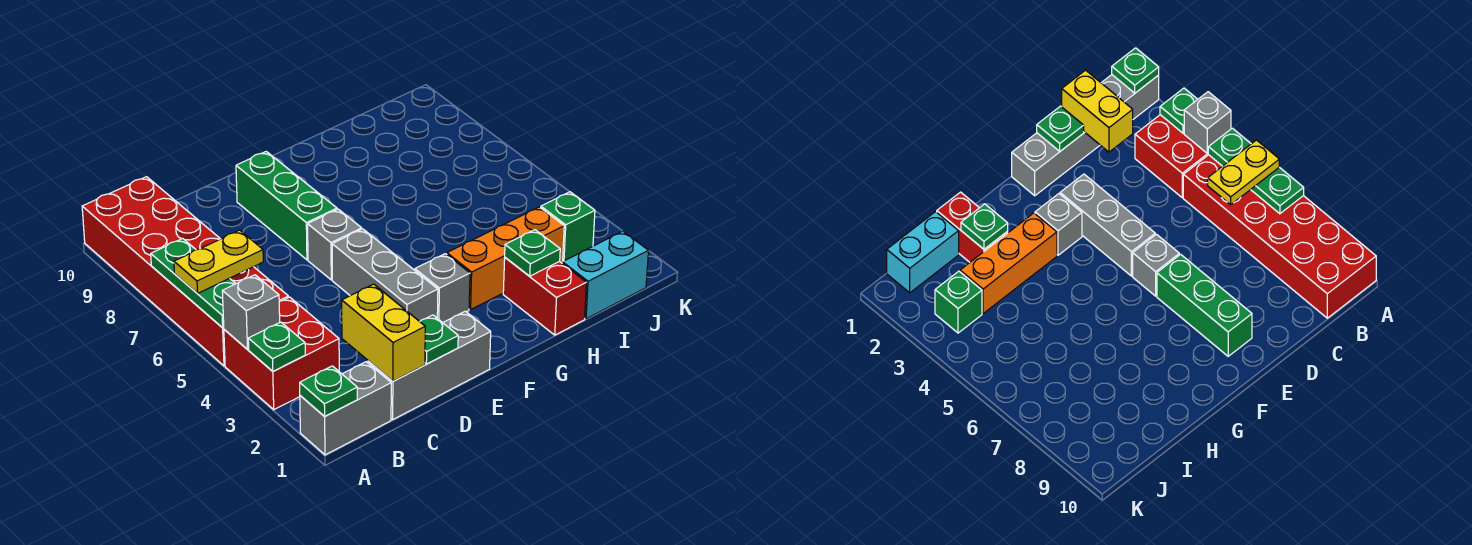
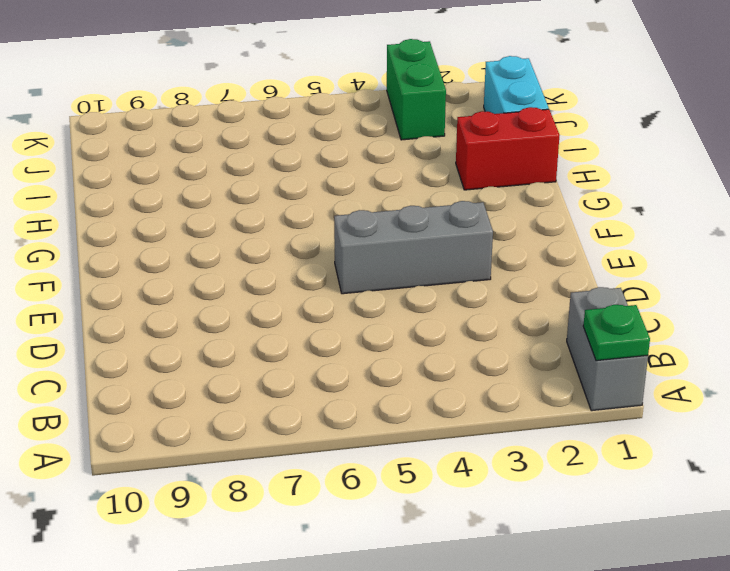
green 1x2 brick [387,39,446,140] -> green 1x1 brick [541,192,595,261]
none -> red 2x2 brick [224,297,339,410]
none -> red 2x6 brick [82,177,288,366]
none -> grey 1x3 brick [368,311,491,419]

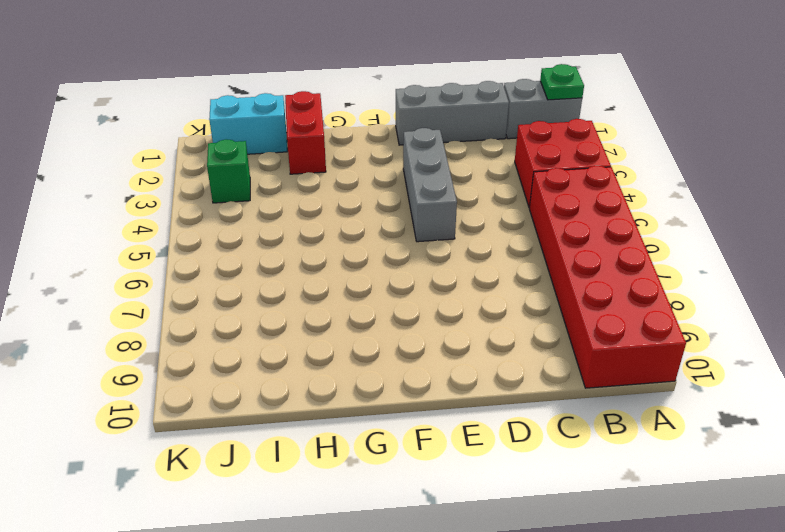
none -> grey 1x1 brick [308,209,362,280]
none -> green 1x3 brick [236,151,337,260]
none -> grey 1x1 brick [415,254,470,323]

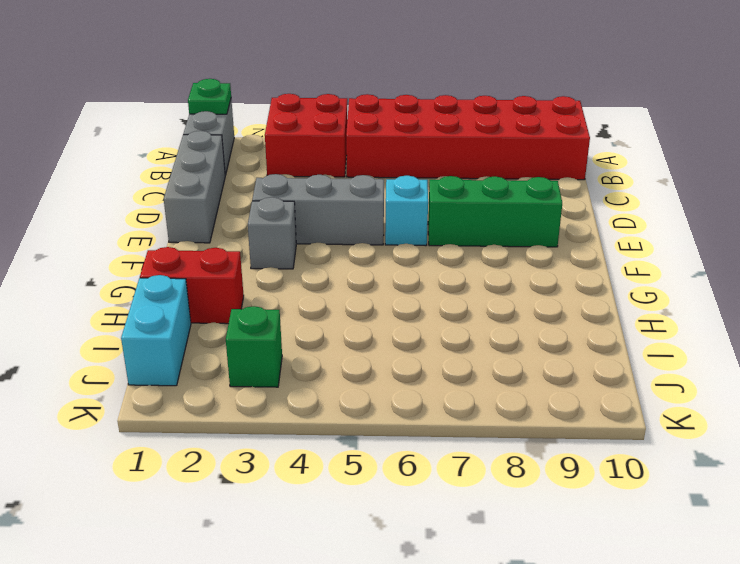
cyan 1x1 brick [385,176,428,246] -> grey 1x1 brick [308,209,362,280]
none -> orange 1x3 brick [447,207,564,309]
none -> green 1x1 plate [248,322,305,371]
none -> grey 1x1 brick [222,275,280,349]

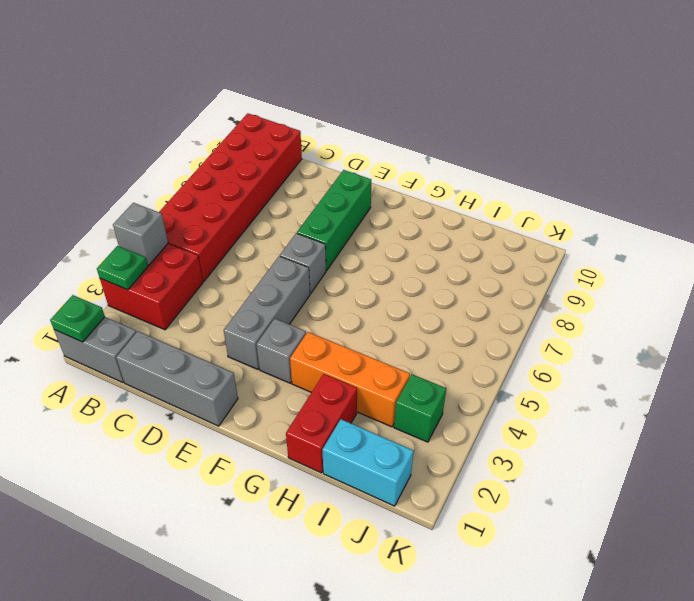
none -> green 1x3 plate [151,239,236,327]
none -> yellow 1x2 brick [342,284,425,381]
none -> green 1x1 plate [420,315,458,364]

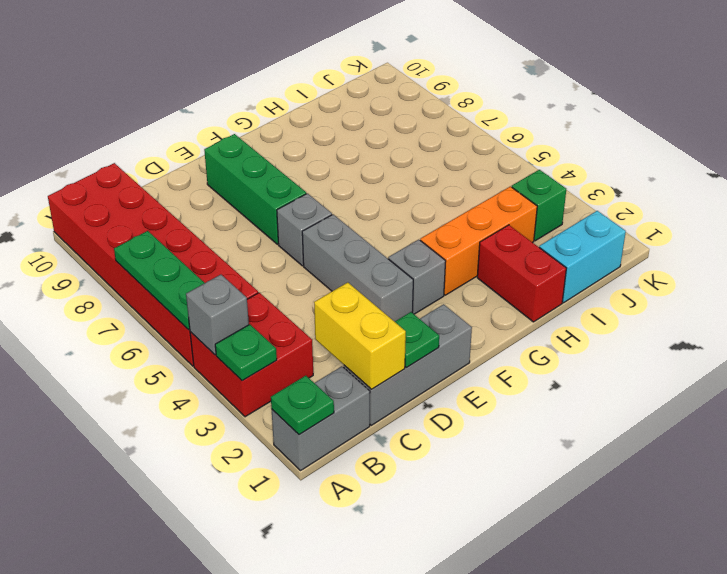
none -> green 1x1 plate [505,230,560,276]
none -> yellow 1x2 plate [174,230,263,294]

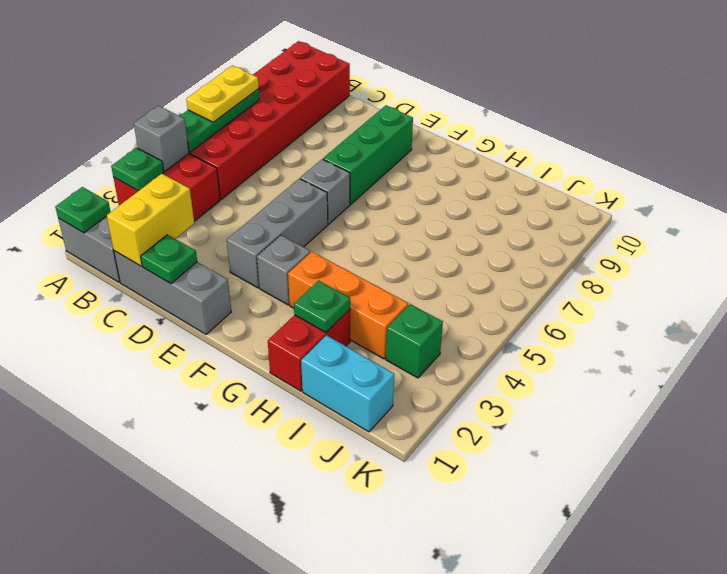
yellow 1x2 plate [186,66,259,122] -> yellow 1x2 plate turned to [174,230,263,294]

